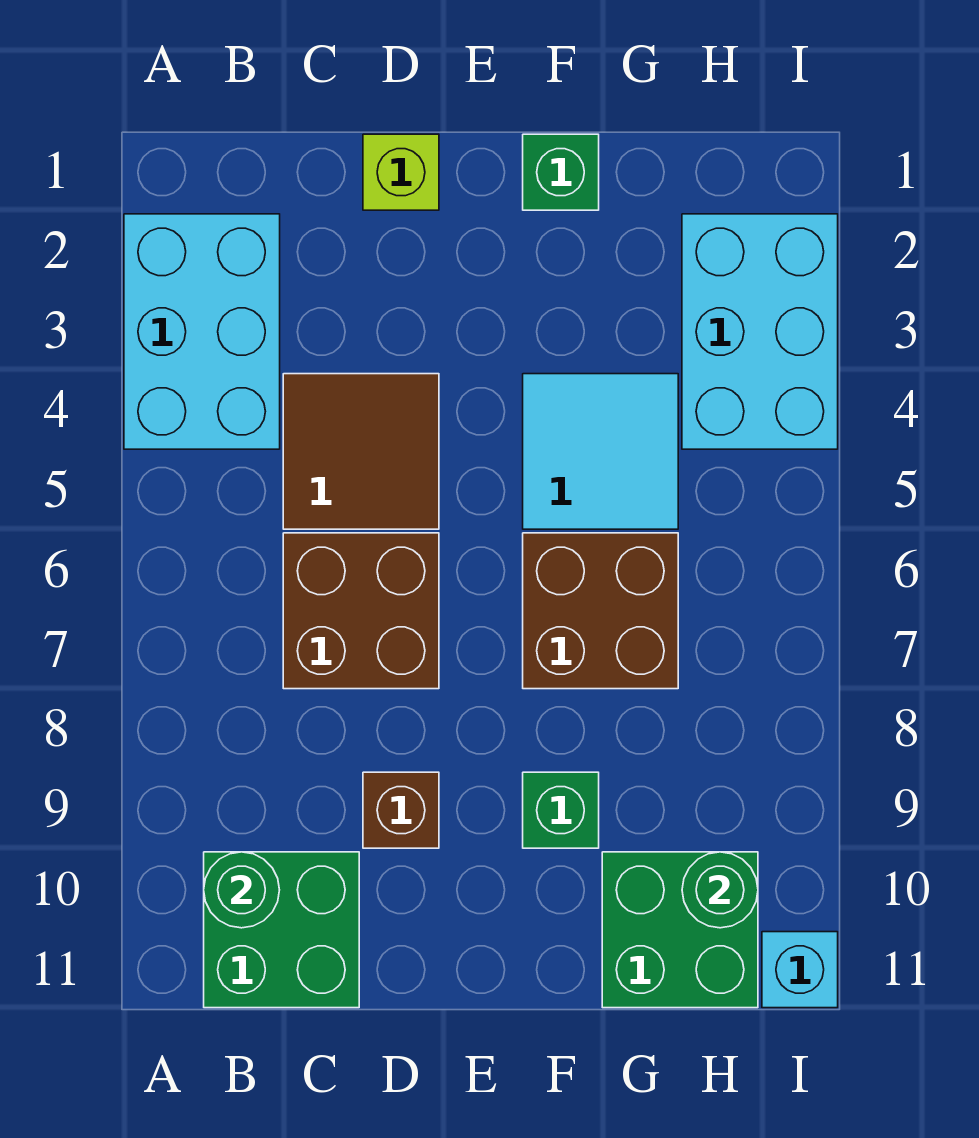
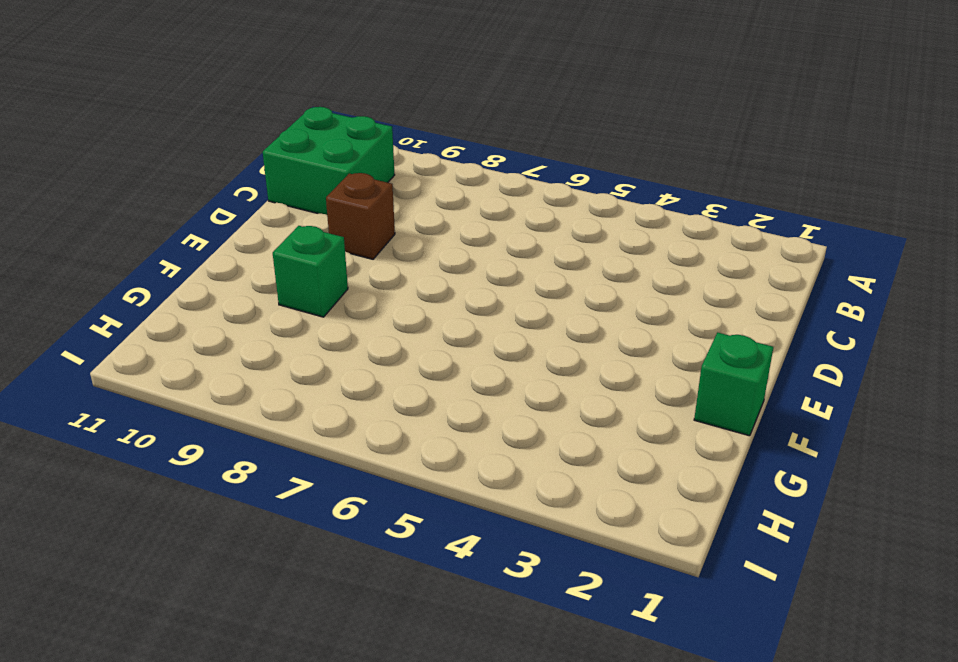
none -> cyan 2x3 brick [124,214,280,449]
none -> brown 2x2 tile [283,374,439,529]
none -> brown 2x2 brick [283,533,439,689]

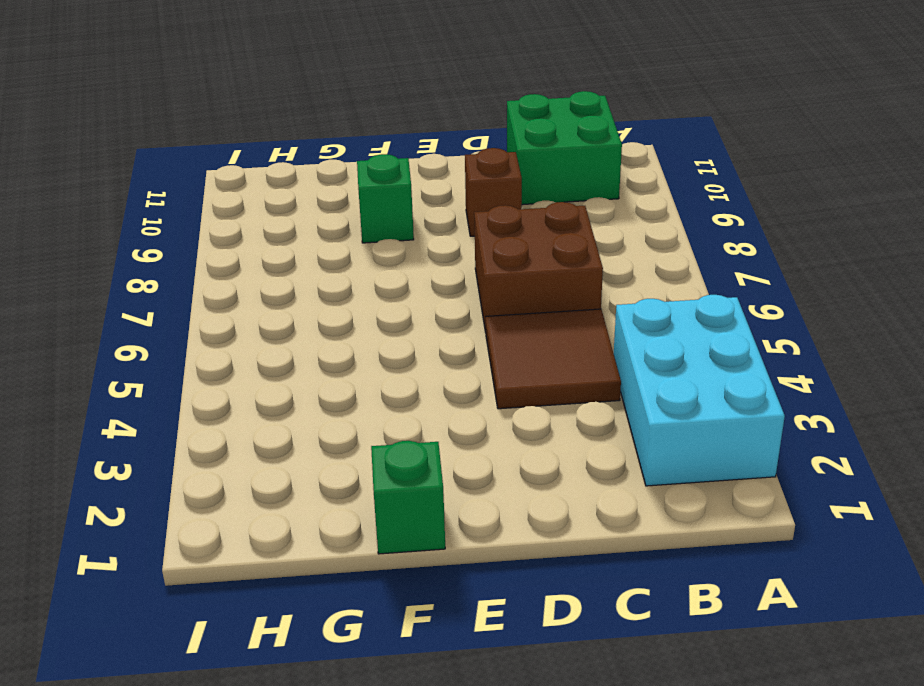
none -> lime 1x1 brick [363,134,439,210]
none -> cyan 2x2 tile [523,374,678,529]
none -> brown 2x2 brick [523,533,678,689]

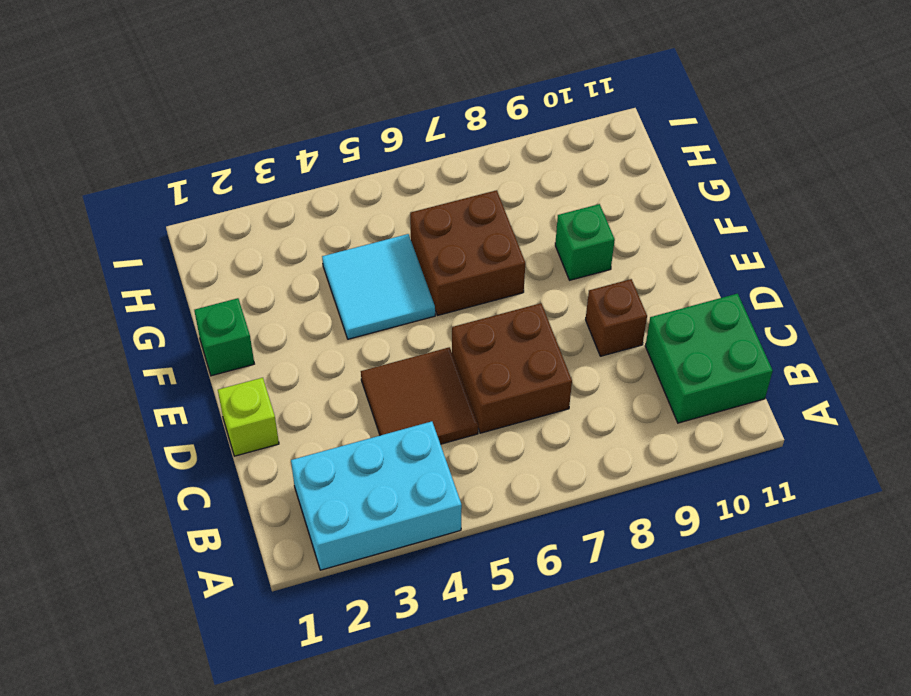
none -> green 2x2 brick [602,852,758,1008]
none -> cyan 2x3 brick [682,214,838,449]
none -> cyan 1x1 brick [762,932,838,1008]

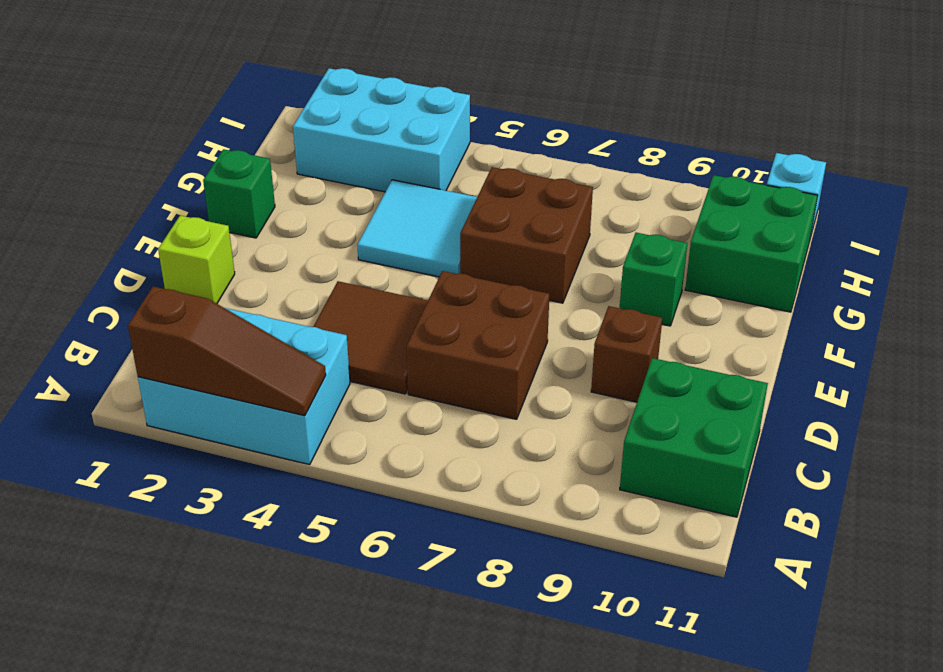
brown 1x3 slope [128,286,326,416] -> none
none -> green 1x1 round brick [204,852,279,928]
none -> green 1x1 round brick [682,852,758,928]

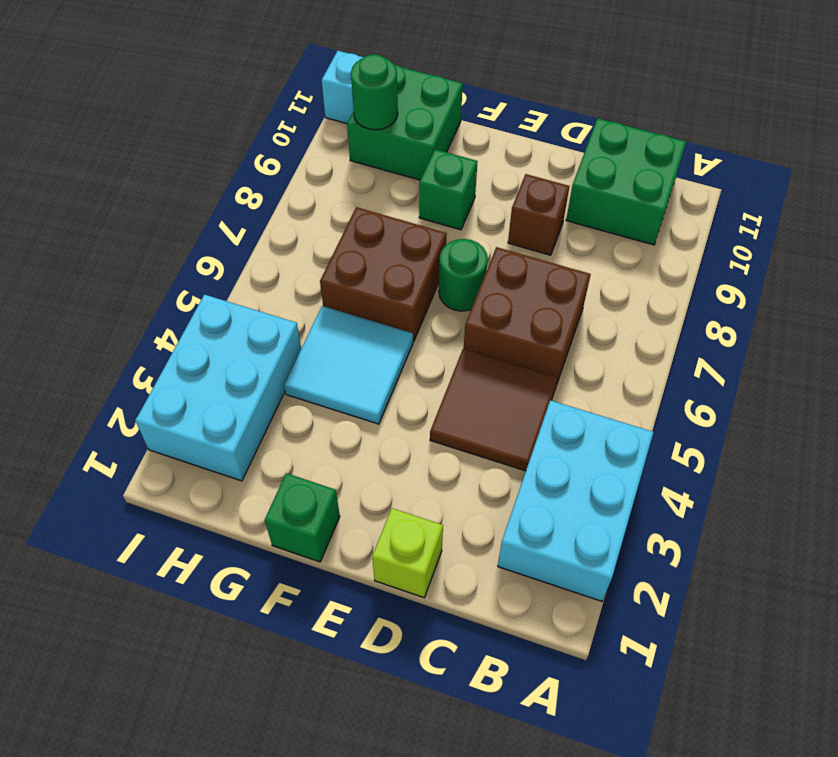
green 1x1 round brick [439,239,488,311] -> green 1x1 round brick moved to [204,852,279,928]

